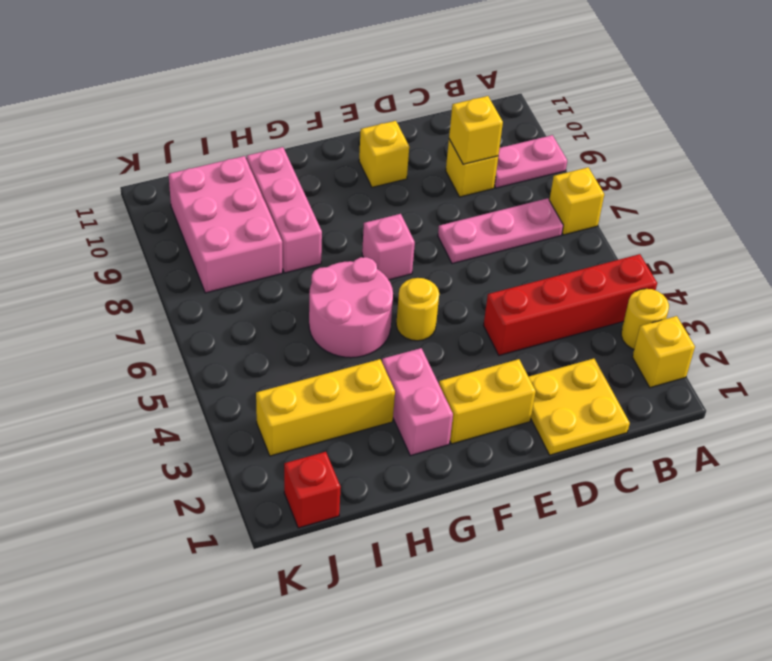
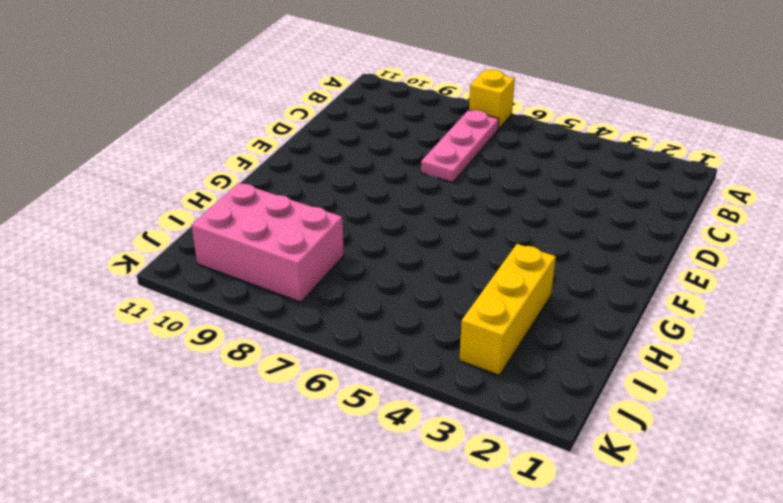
none -> yellow 1x1 brick [632,316,695,388]
none -> yellow 1x1 round brick [621,289,669,349]
none -> red 1x4 brick [484,254,657,355]

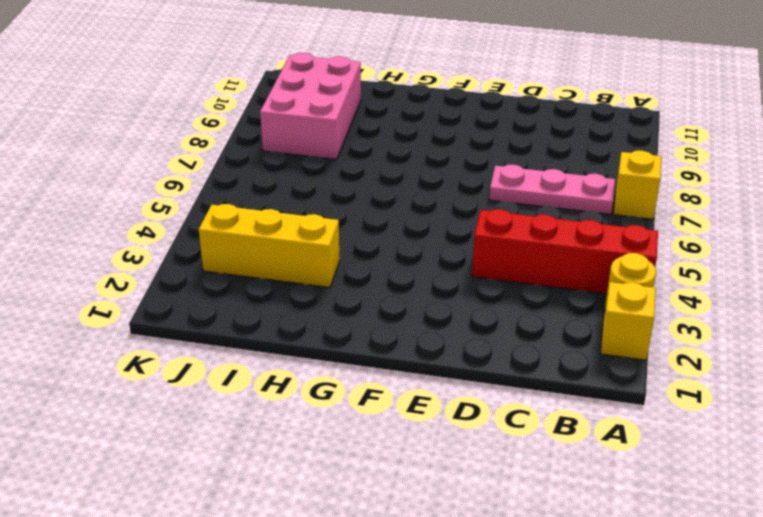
none -> pink 1x2 plate [494,135,567,188]
none -> yellow 2x2 plate [529,359,630,455]
none -> yellow 1x1 brick [446,139,498,197]

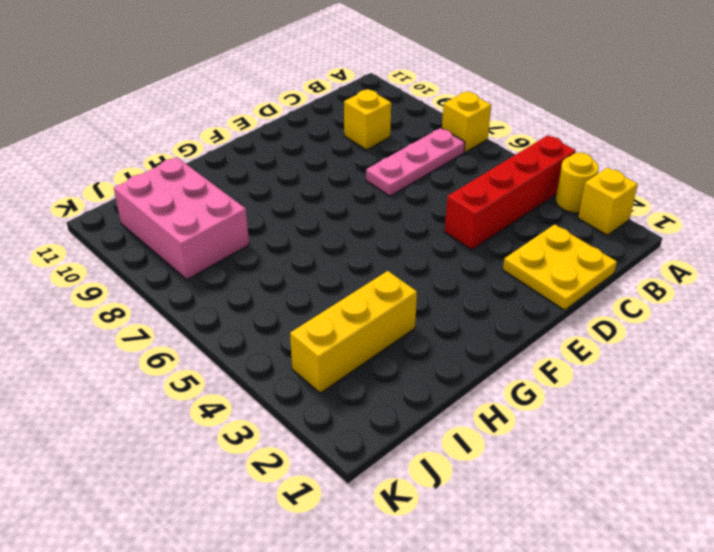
none -> pink 1x2 plate [494,135,567,188]
none -> yellow 1x2 brick [439,359,536,444]
none -> yellow 1x1 brick [359,121,409,187]

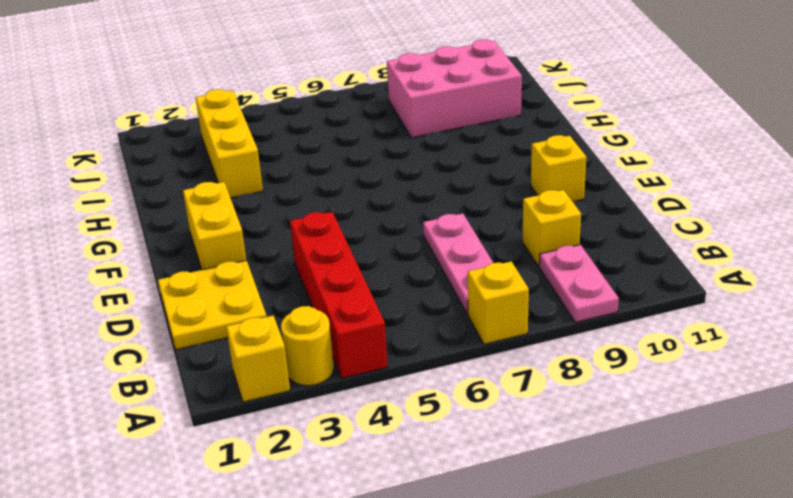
none -> yellow 1x1 round brick [396,278,439,341]
none -> pink 1x1 brick [362,214,415,280]
none -> pink 1x2 brick [382,348,453,456]

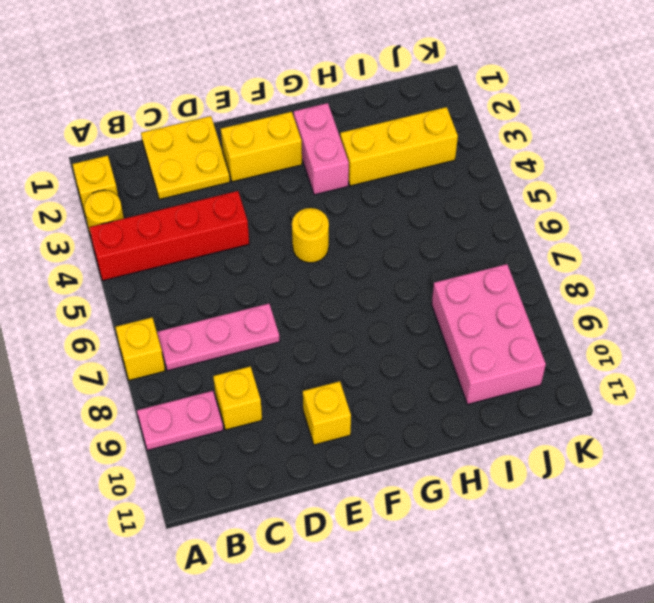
none -> pink 1x1 brick [362,214,415,280]
none -> pink 2x2 round brick [309,257,393,358]
none -> pink 1x3 brick [247,147,322,273]

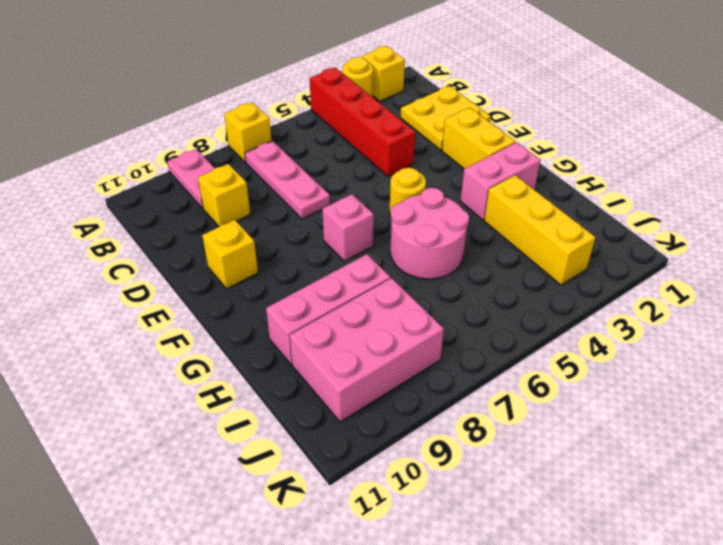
none -> red 1x1 brick [284,452,341,528]
none -> yellow 1x1 brick [449,96,503,164]

